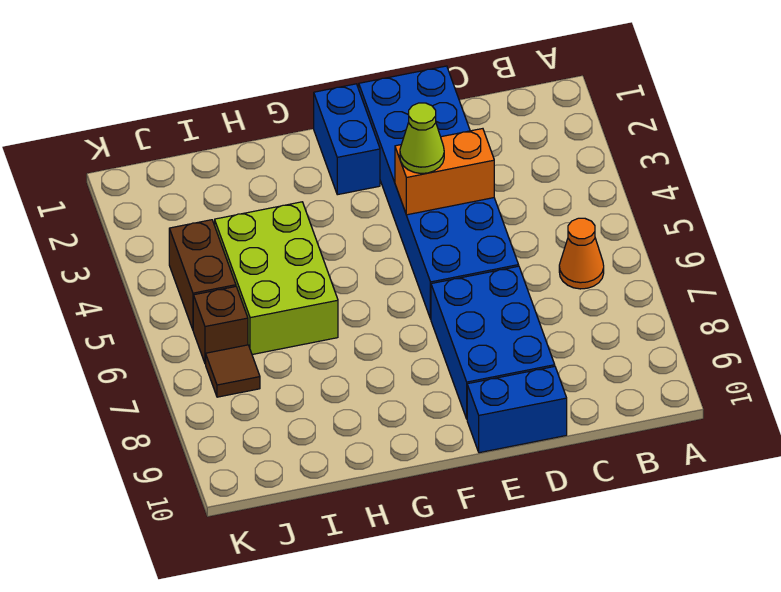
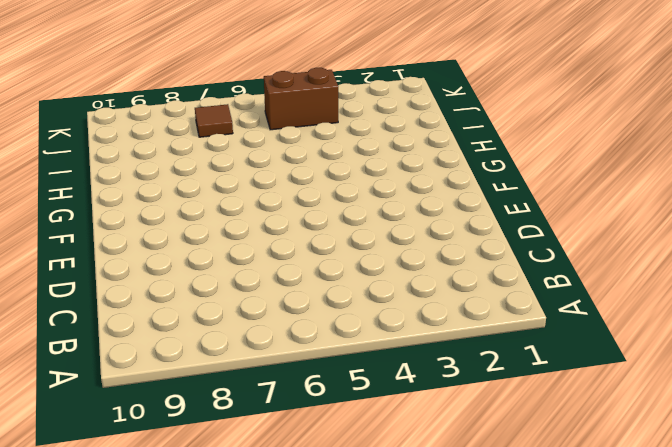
none -> orange 1x1 cone [559,218,604,289]
none -> blue 2x6 brick [359,66,519,319]

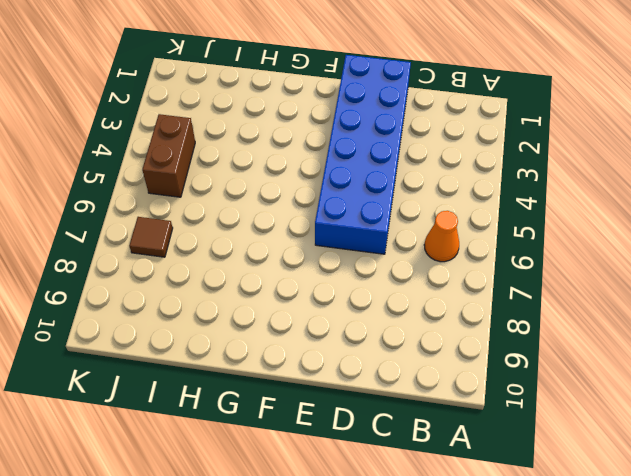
none -> blue 2x3 brick [431,266,555,419]
none -> blue 1x2 brick [467,366,567,453]

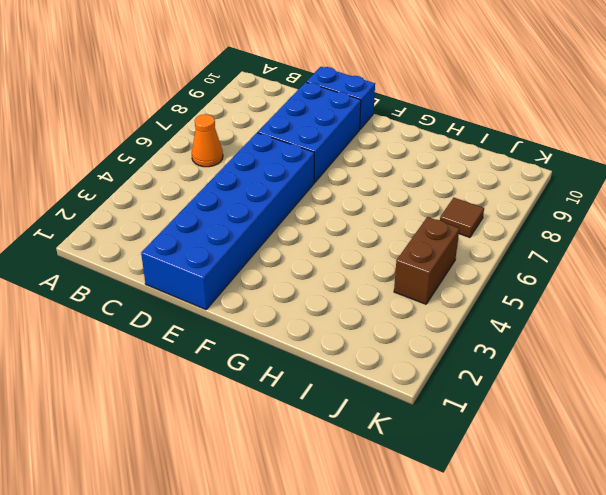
none -> blue 1x2 brick [314,84,380,195]
none -> lime 2x3 brick [215,202,338,355]

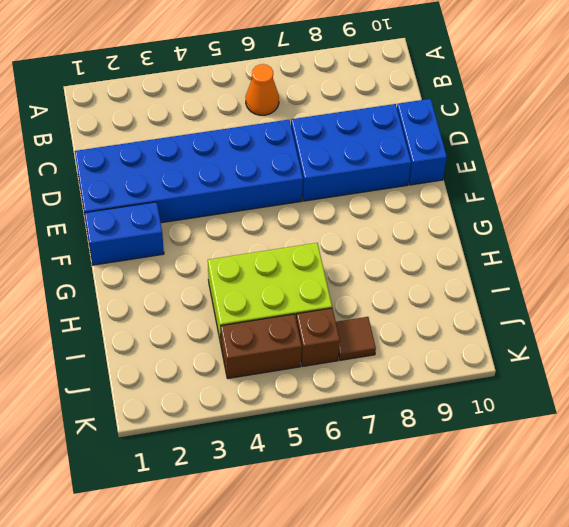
none -> orange 1x2 brick [395,129,494,215]
none -> lime 1x1 cone [400,103,444,173]

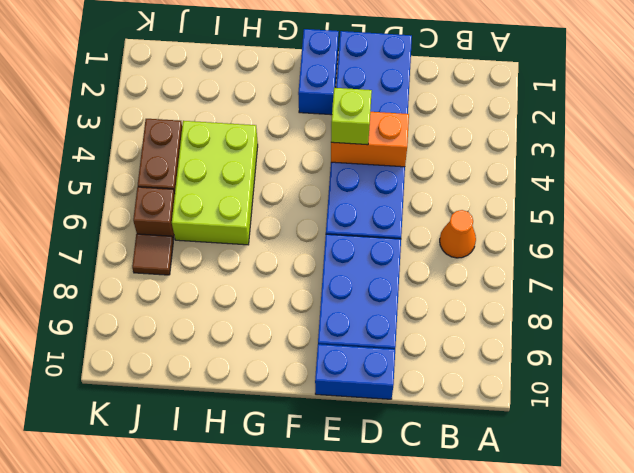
lime 1x1 brick [331,88,372,145] -> lime 1x1 cone [400,103,444,173]

